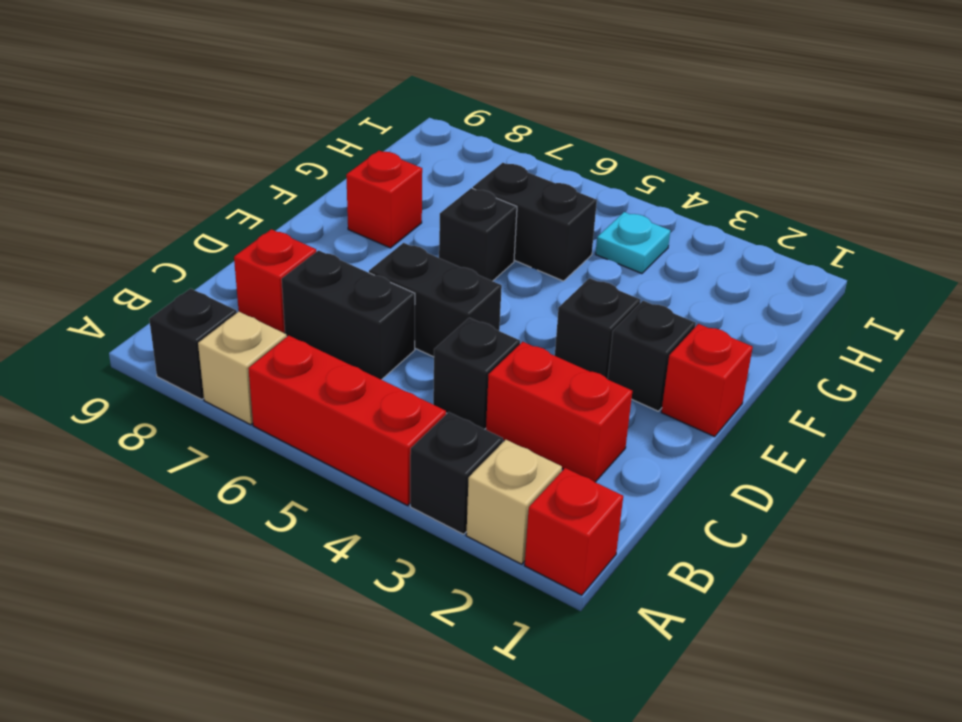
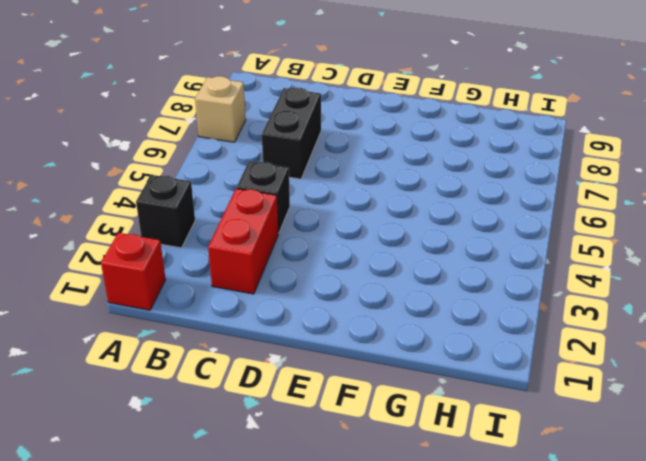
none -> tan 1x1 brick [466,440,562,564]
none -> red 1x3 brick [248,335,446,505]
none -> black 1x1 brick [149,288,237,400]

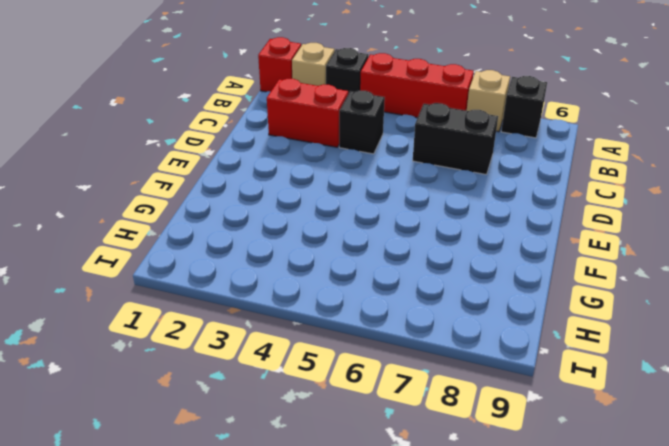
none -> red 1x1 brick [234,229,316,333]
none -> black 1x2 brick [369,243,502,357]
none -> red 1x1 brick [661,324,753,437]

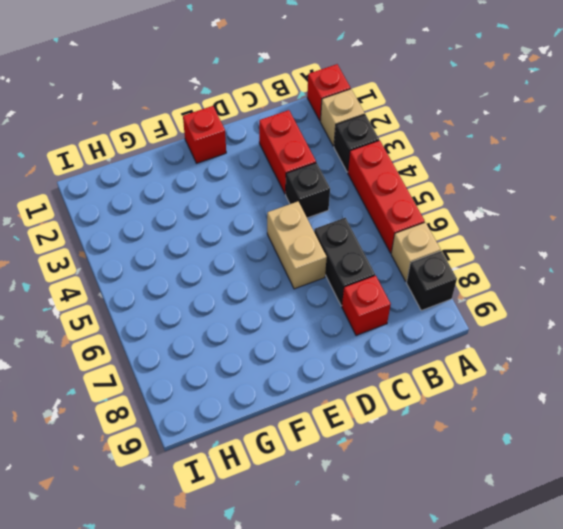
tan 1x2 brick [267,202,327,289] -> black 1x2 brick [369,243,502,357]
none -> black 1x1 brick [608,301,696,411]
none -> black 1x1 brick [555,278,640,379]
none -> black 1x1 brick [439,188,517,281]

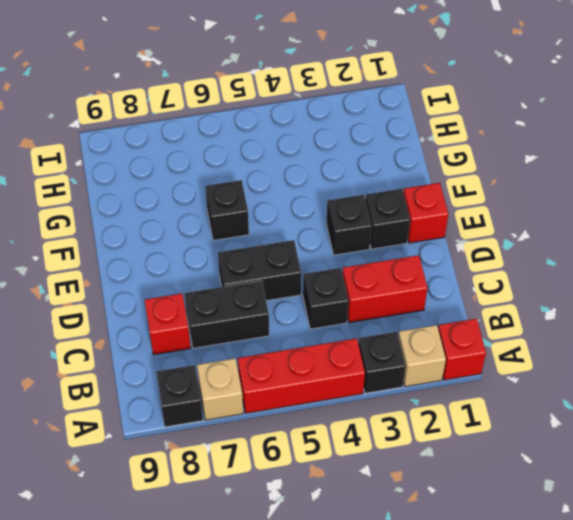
none -> red 1x1 brick [346,151,422,248]
none -> black 1x2 brick [473,163,597,281]
none -> cyan 1x1 plate [596,212,670,274]

